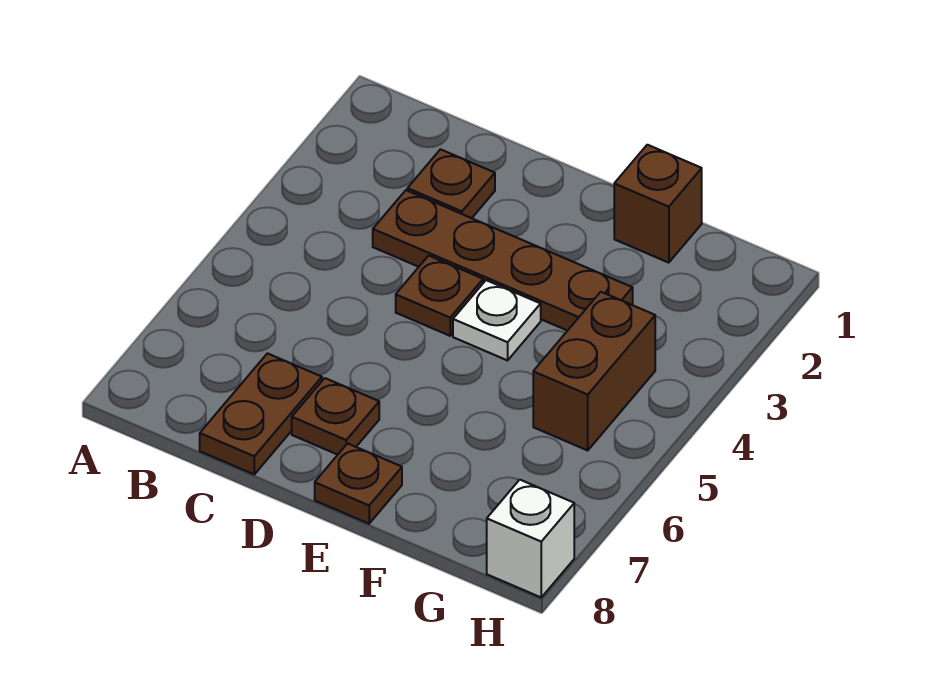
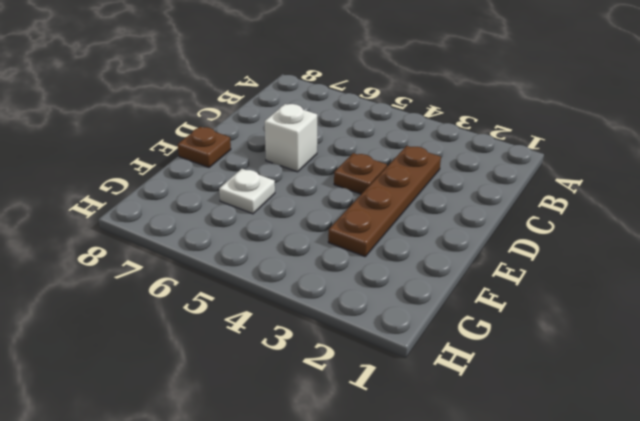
white 1x1 brick [265,104,317,172] -> white 1x1 brick moved to [487,480,574,597]
white 1x1 plate [219,169,275,214] -> white 1x1 plate moved to [453,280,541,360]
none -> brown 1x1 plate [407,149,495,218]
none -> brown 1x2 plate [200,353,322,474]

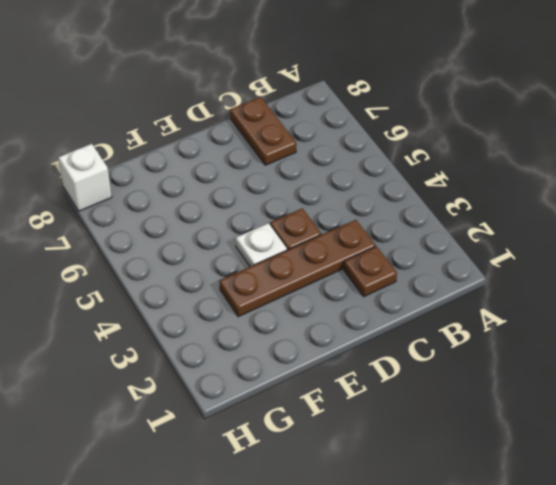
none -> brown 1x1 plate [292,378,379,455]
none -> brown 1x1 plate [315,443,402,524]

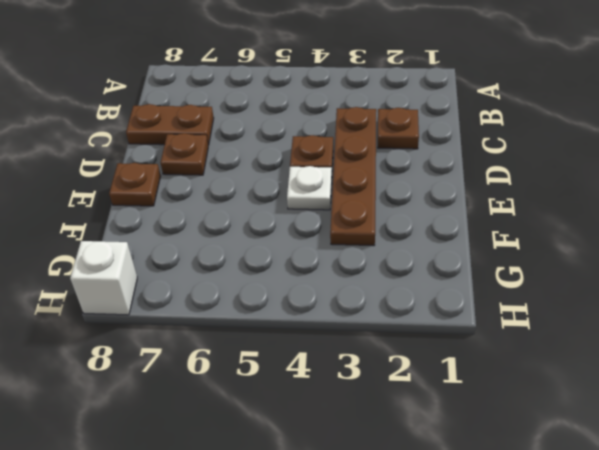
none -> brown 1x1 brick [614,145,702,263]
none -> brown 1x2 brick [533,292,655,450]

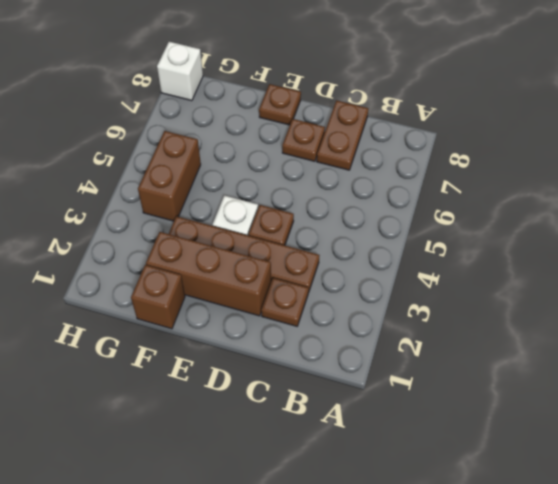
brown 1x3 brick [146,232,271,316] -> none

